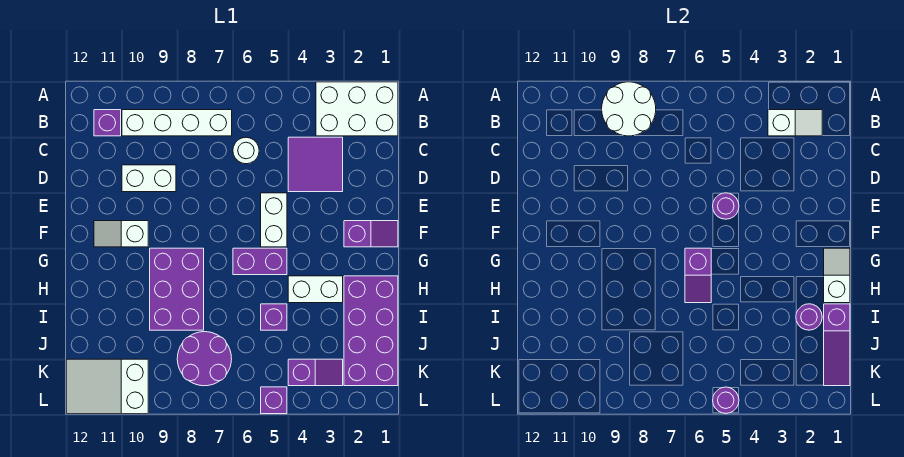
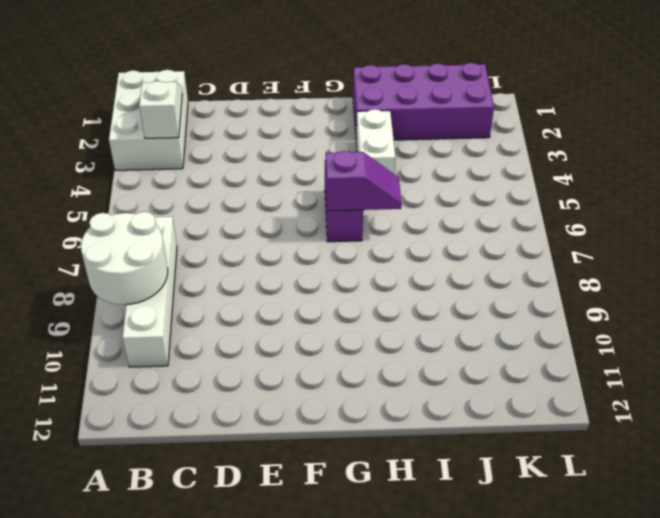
none -> purple 1x1 brick [94,110,121,136]
none -> purple 2x2 tile [288,137,343,192]
none -> white 1x1 round brick [233,137,259,164]

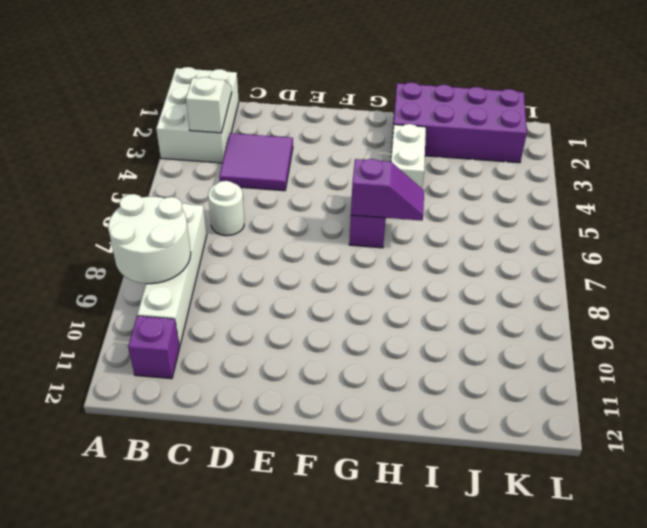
none -> white 1x2 brick [122,165,176,192]
none -> white 1x2 brick [261,193,287,247]
none -> purple 1x2 slope [344,221,398,247]

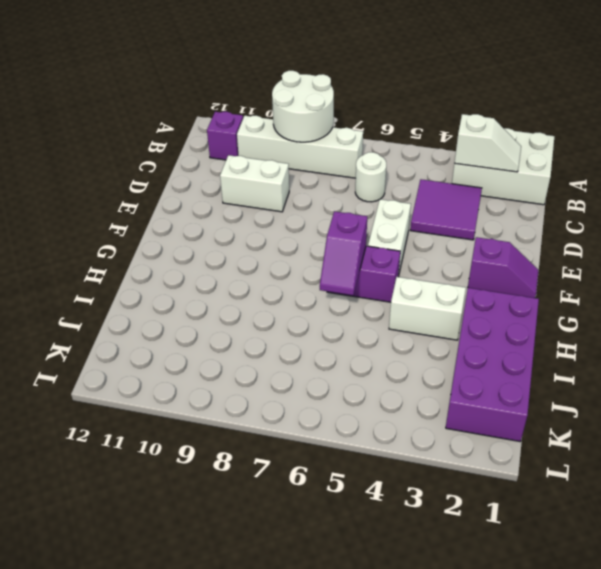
none -> white 1x2 slope [94,221,148,247]
none -> purple 2x3 brick [150,248,204,330]
none -> purple 1x1 brick [261,304,287,330]

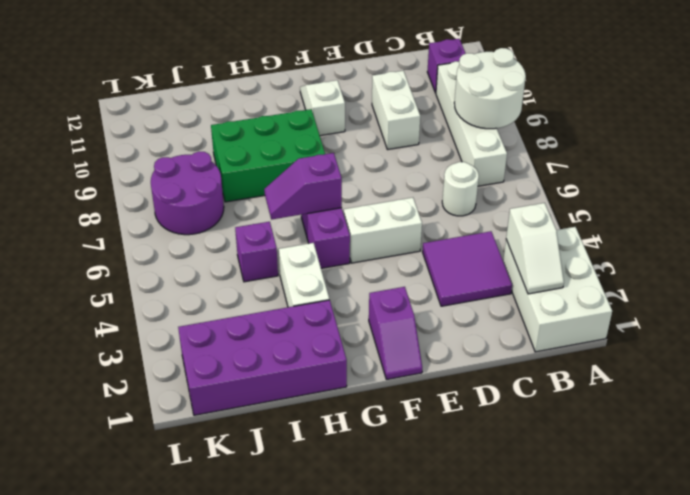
green 2x3 brick [211,109,325,202] -> purple 2x3 brick [150,248,204,330]
none -> purple 1x2 slope [288,359,343,386]
none -> white 2x3 slope [66,359,148,414]
none -> purple 1x1 brick [261,387,287,414]

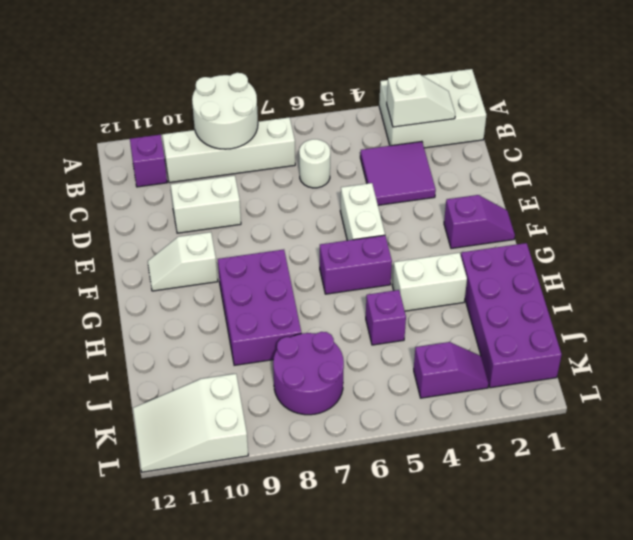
none -> purple 1x1 brick [261,387,287,414]
none -> purple 1x1 round brick [713,193,739,219]
none -> white 1x2 slope [824,248,850,303]

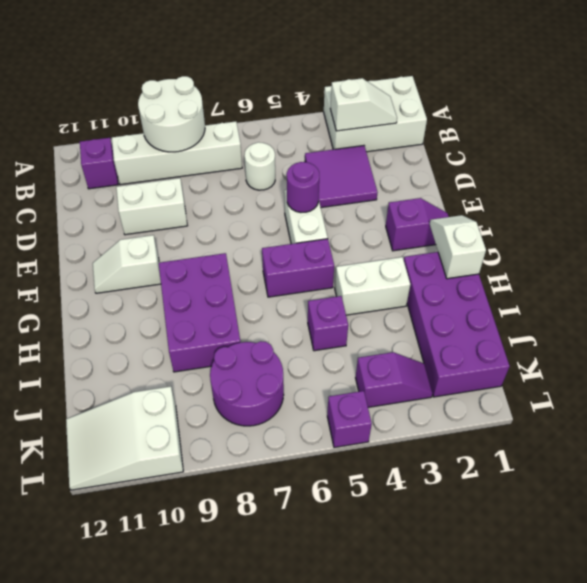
none -> purple 1x2 slope [685,248,711,303]
none -> purple 1x3 slope [824,304,850,386]
none -> purple 1x1 round brick [796,304,822,330]

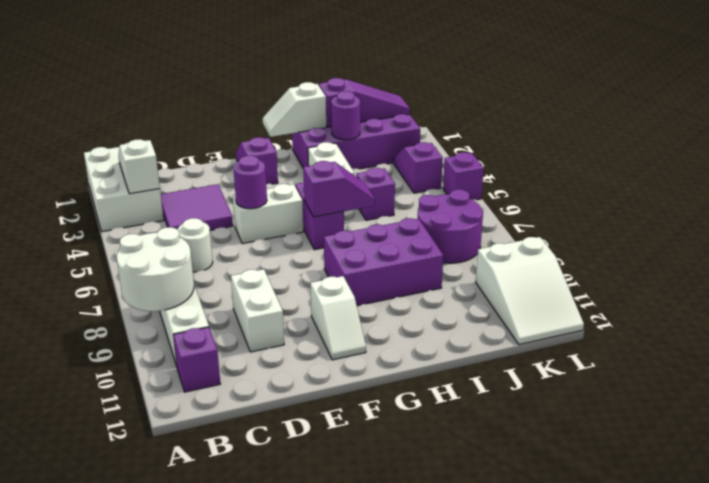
none -> purple 1x1 round brick [713,387,739,413]

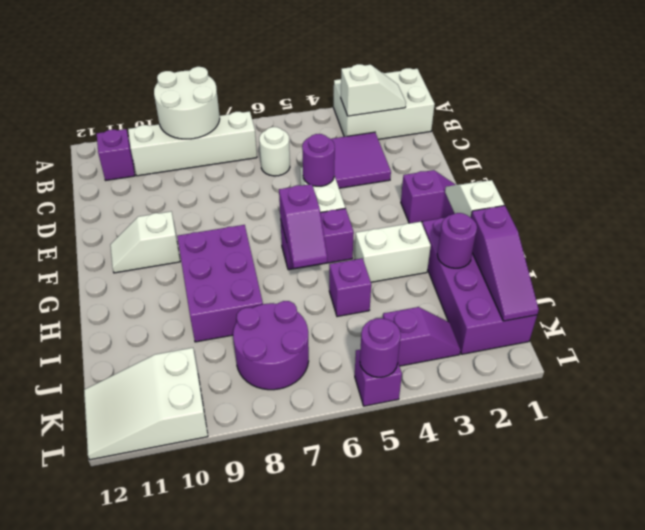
none -> white 1x2 brick [122,165,176,192]

